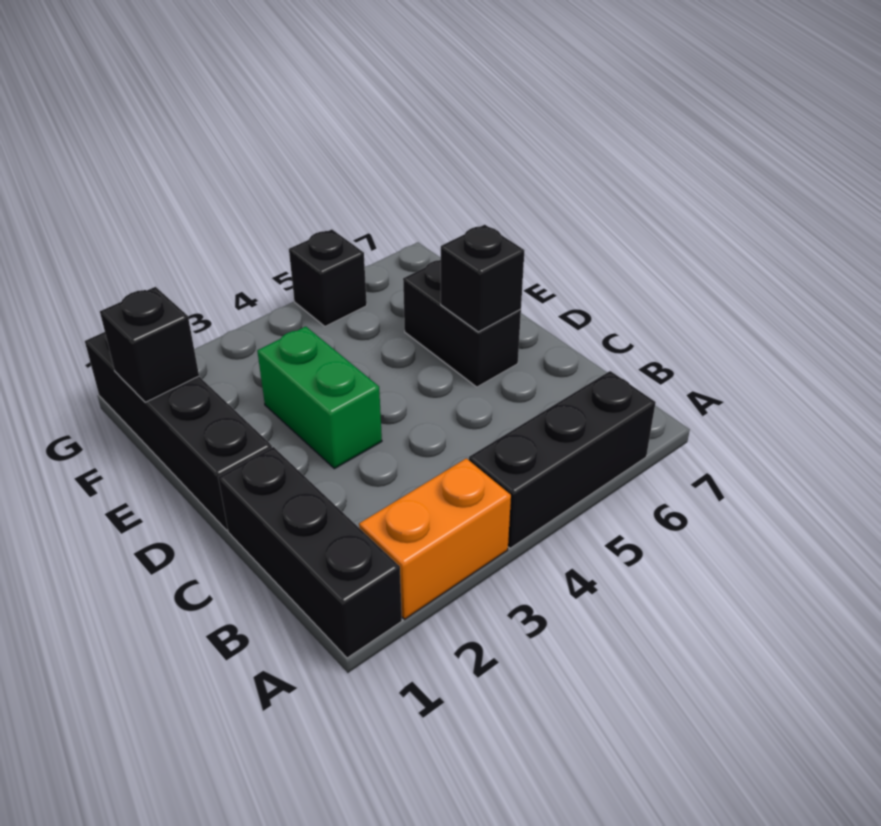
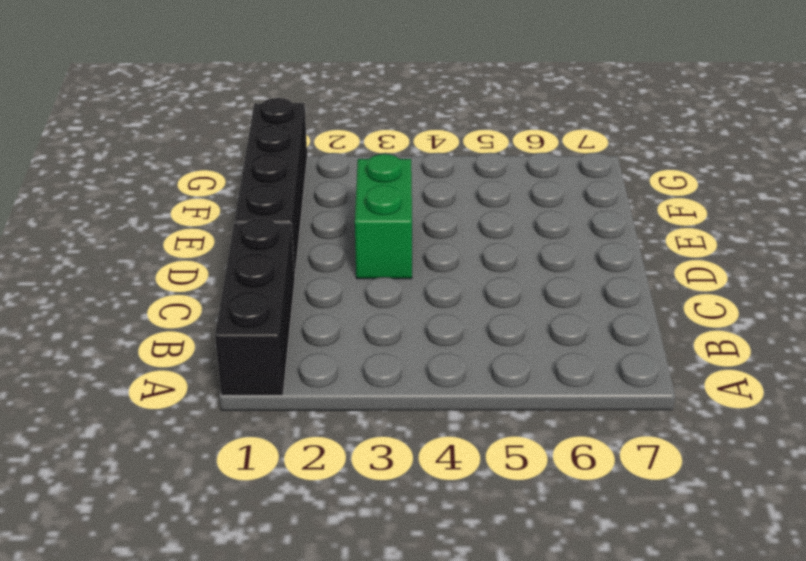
none -> orange 1x2 brick [359,458,511,619]
none -> black 1x3 brick [469,371,656,548]

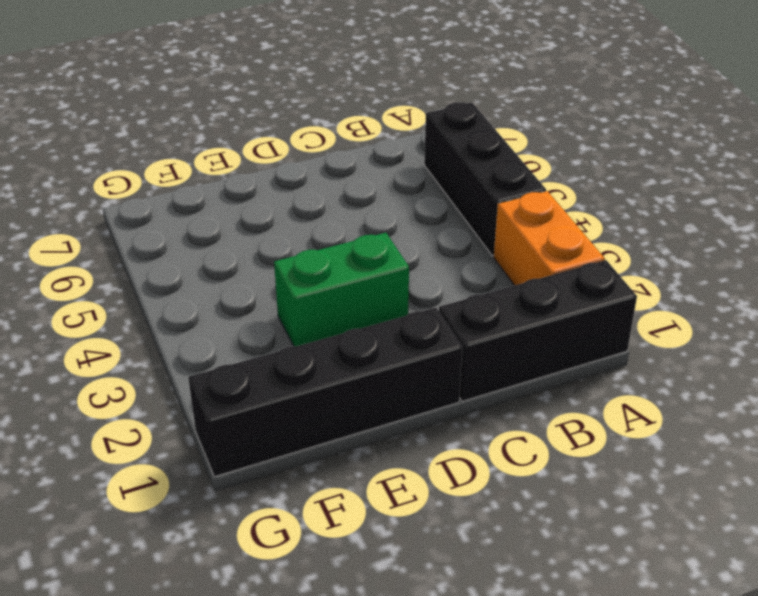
none -> black 1x2 brick [403,260,521,387]
none -> black 1x1 brick [289,229,367,326]

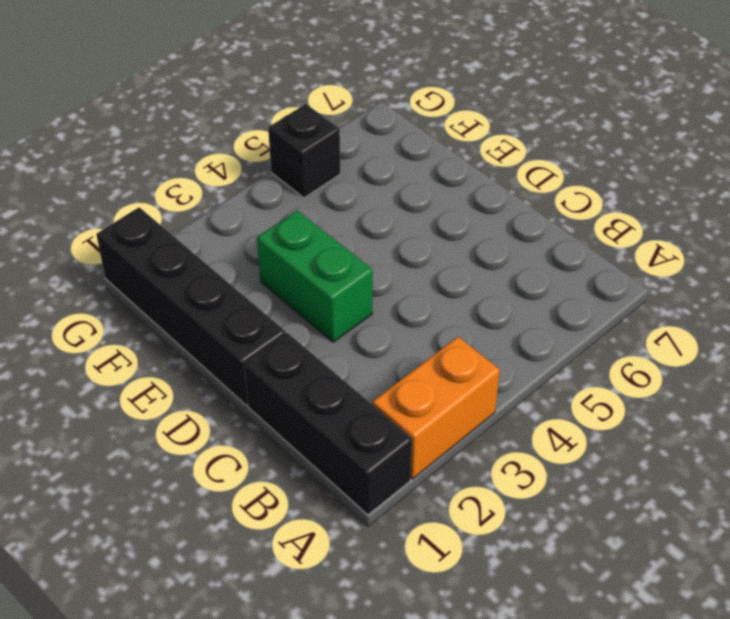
none -> black 1x3 brick [469,371,656,548]
none -> black 1x2 brick [403,260,521,387]

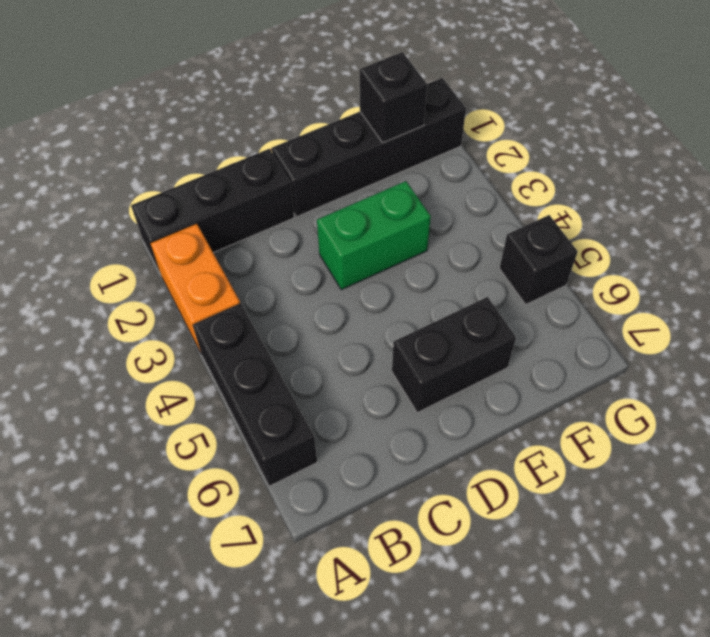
none -> black 1x1 brick [441,225,525,332]

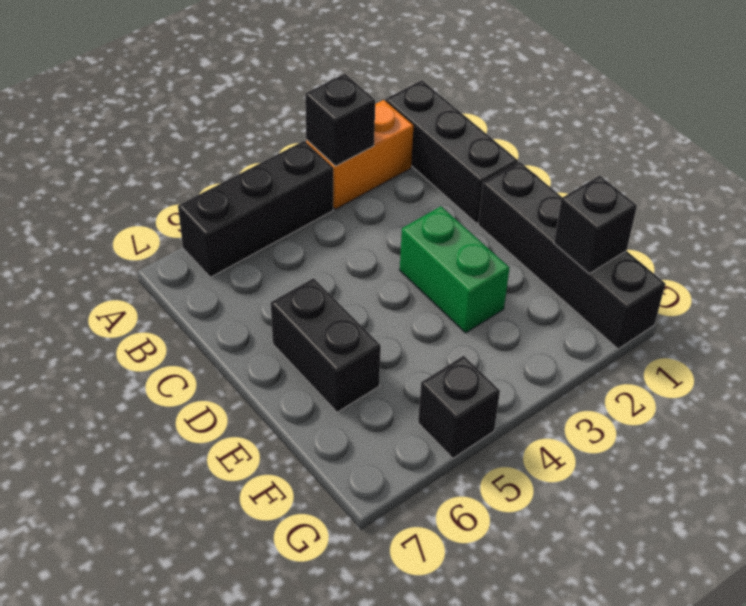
black 1x1 brick [305,74,375,166] -> black 1x1 brick moved to [441,225,525,332]

